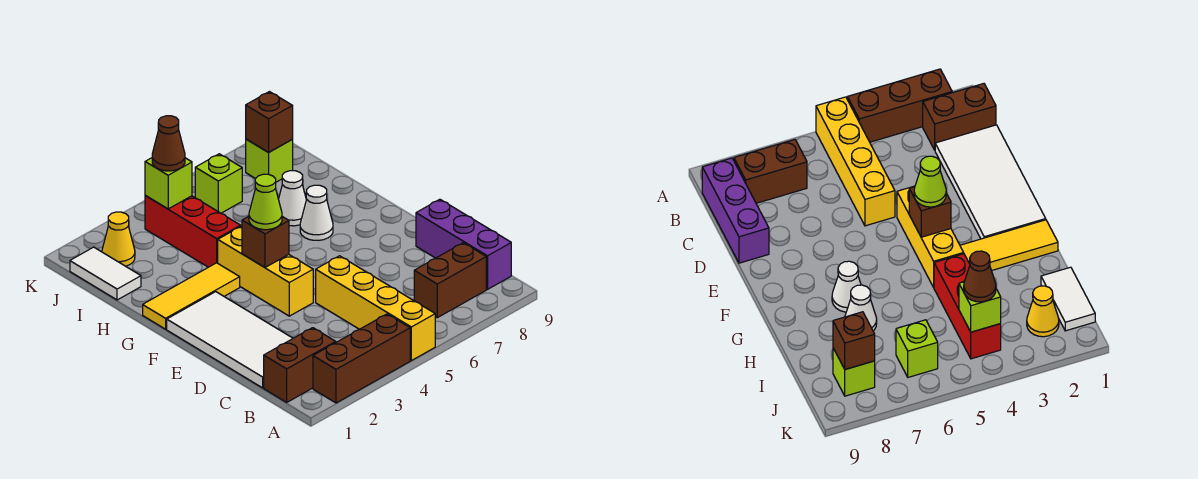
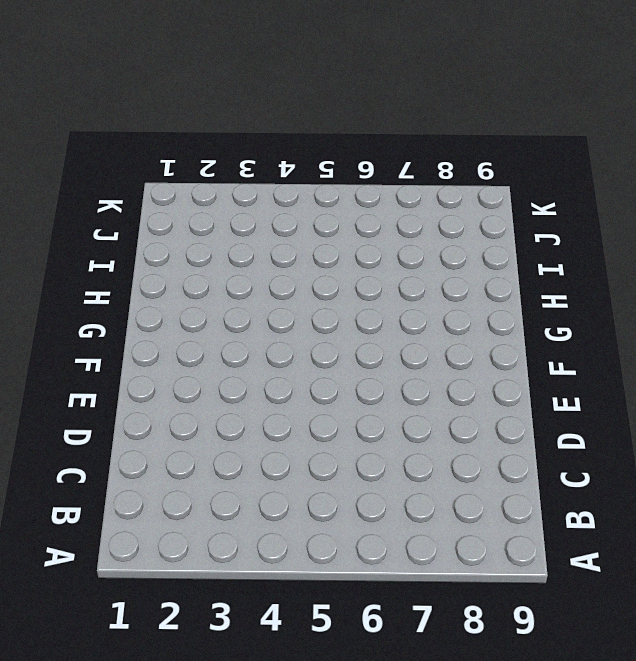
none -> brown 1x3 brick [313,314,410,403]
none -> yellow 1x4 brick [316,256,435,361]
none -> brown 1x2 brick [264,328,336,402]

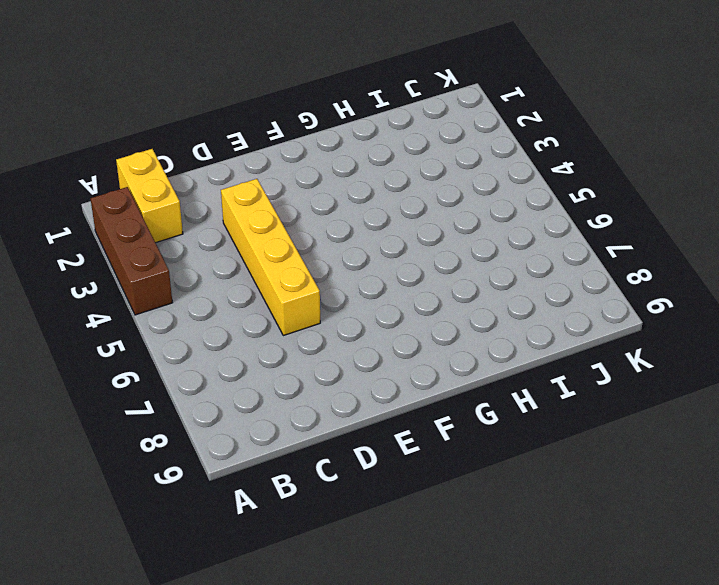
yellow 1x2 brick [116,149,183,243] -> brown 1x2 brick [264,328,336,402]
yellow 1x4 brick [221,179,320,336] -> yellow 1x4 brick turned to [316,256,435,361]
none -> brown 1x2 brick [414,243,486,318]
none -> purple 1x3 brick [416,199,511,289]
none -> white 2x4 tile [167,292,293,388]

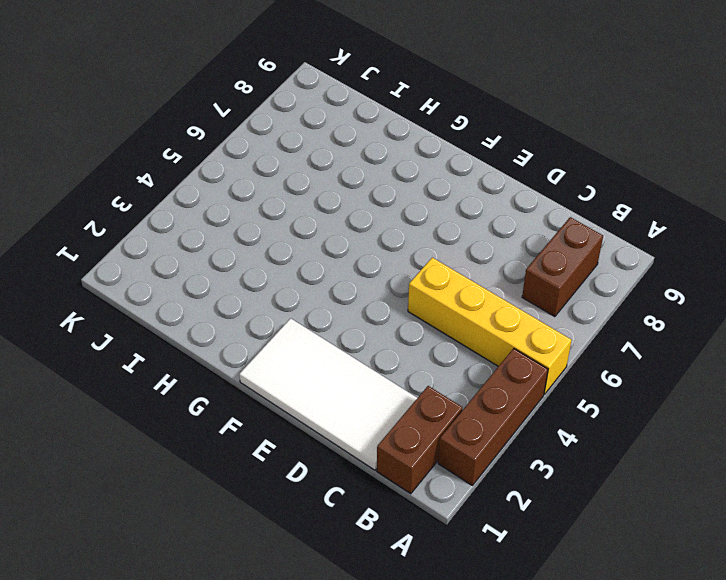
none -> purple 1x3 brick [416,199,511,289]
none -> yellow 1x3 brick [218,226,313,316]
none -> yellow 1x3 tile [143,263,240,329]

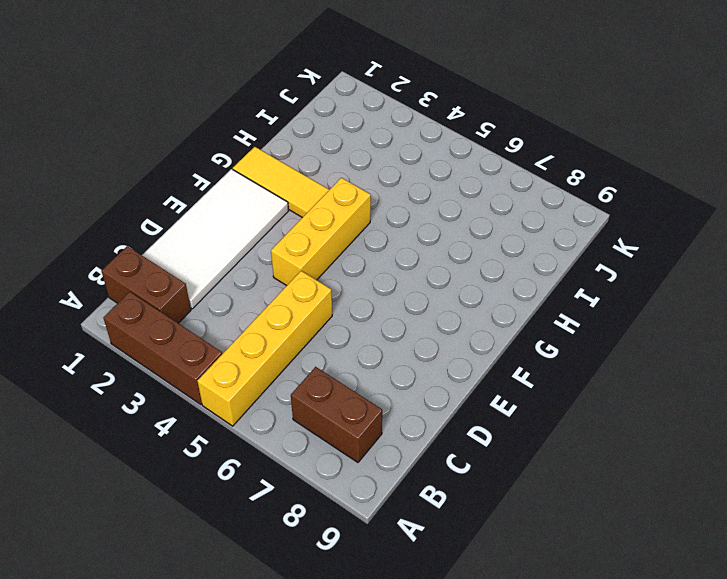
none -> purple 1x3 brick [416,199,511,289]
none -> white 1x1 cone [300,185,333,240]
none -> red 1x3 brick [145,196,241,267]

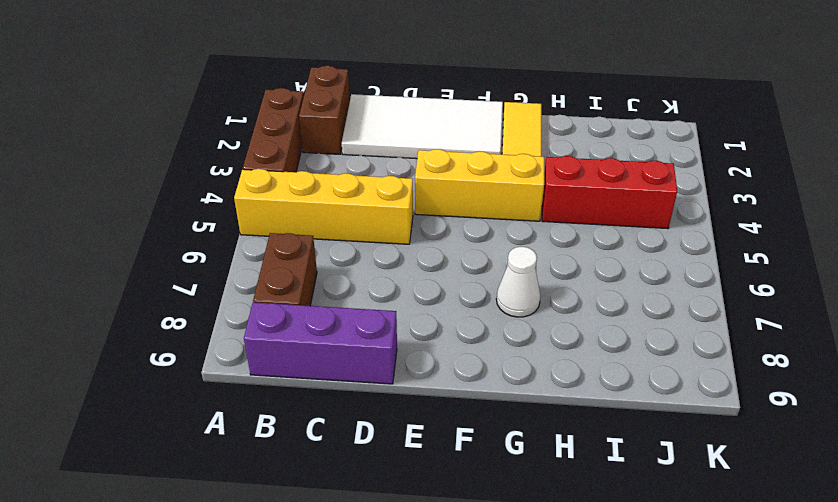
none -> white 1x1 cone [278,171,306,226]
none -> white 1x2 tile [70,247,141,300]
none -> yellow 1x1 cone [102,212,135,266]

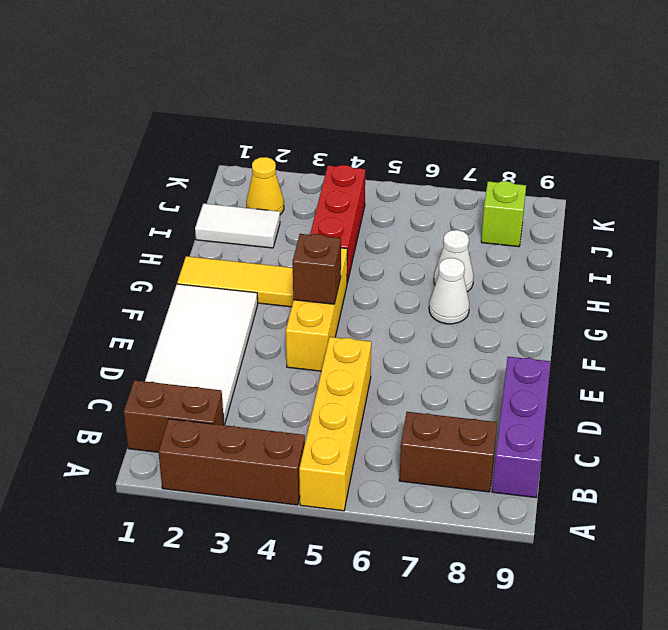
white 1x2 tile [195,203,280,248] -> white 1x2 tile turned to [70,247,141,300]
none -> lime 1x1 brick [195,154,242,213]
none -> lime 1x1 brick [145,158,192,209]
none -> brown 1x1 brick [246,92,293,152]

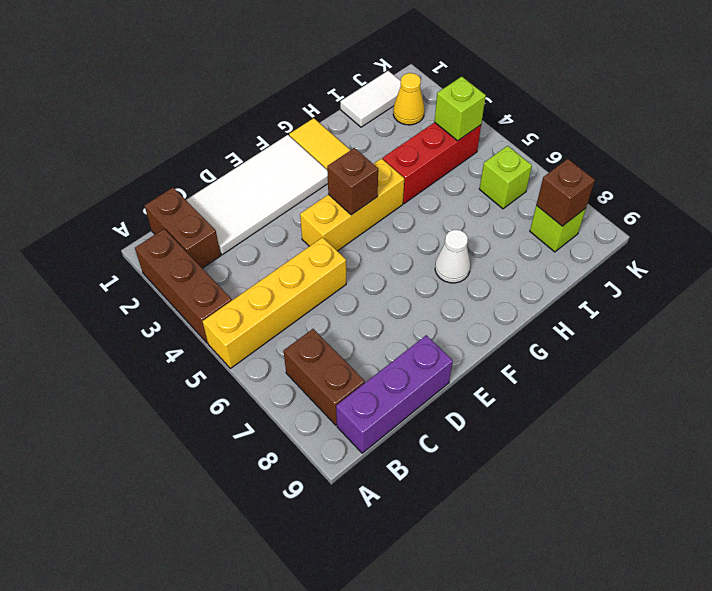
none -> white 1x1 cone [278,171,306,226]
none -> lime 1x1 cone [249,174,282,230]
none -> brown 1x1 cone [152,116,185,171]

